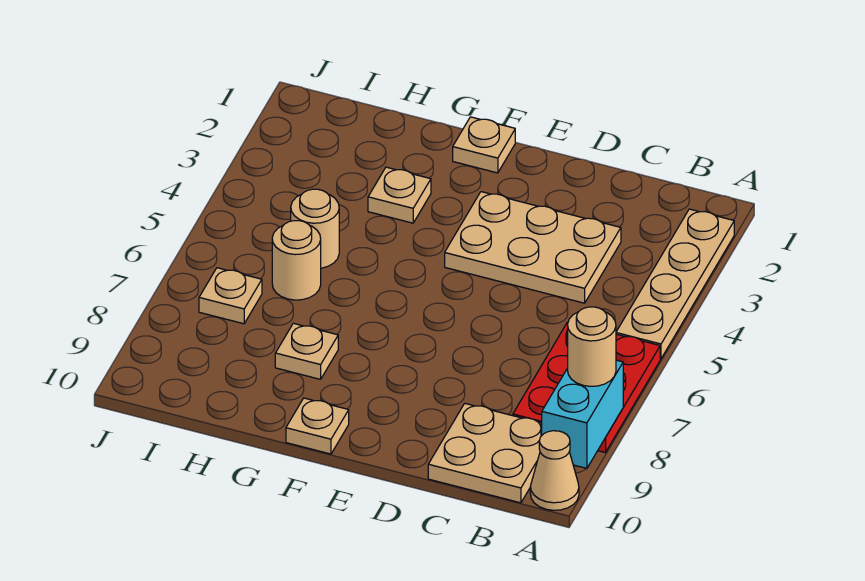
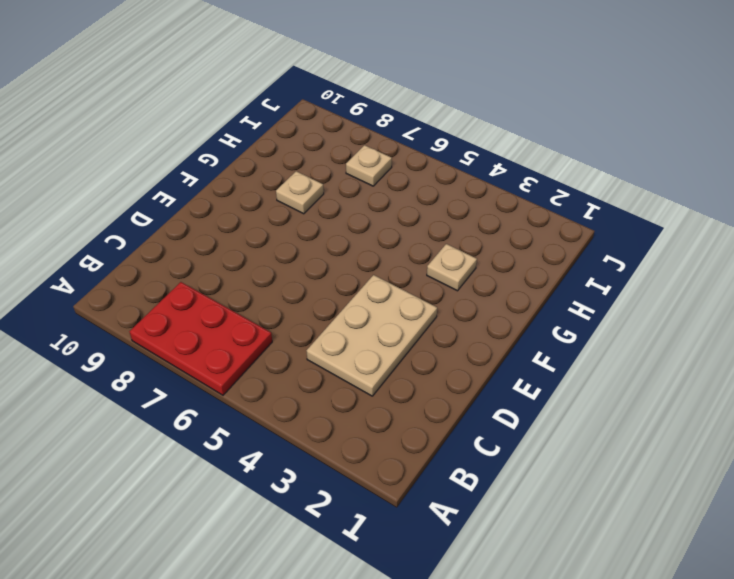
none -> tan 1x4 plate [616,209,734,359]
none -> tan 1x1 cone [530,431,579,510]
none -> tan 2x2 plate [428,404,542,503]

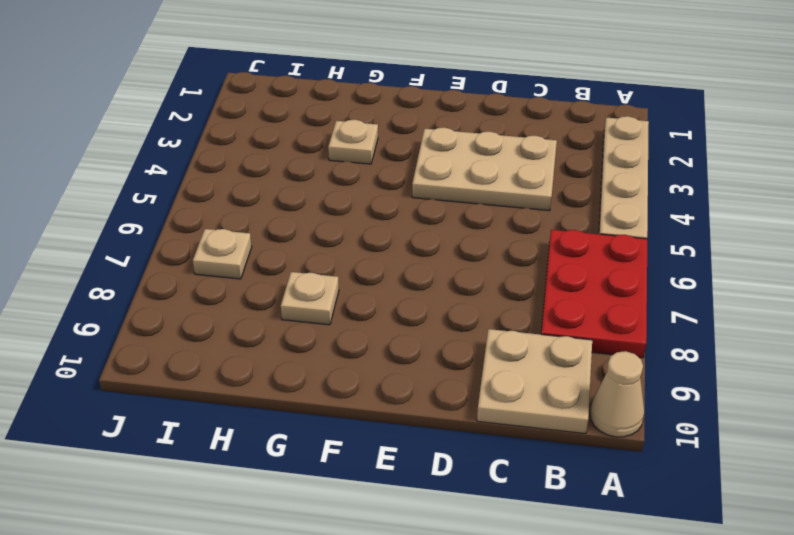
none -> tan 1x1 plate [453,117,515,173]
none -> tan 1x1 plate [286,398,349,454]
none -> tan 1x1 round brick [291,189,339,268]

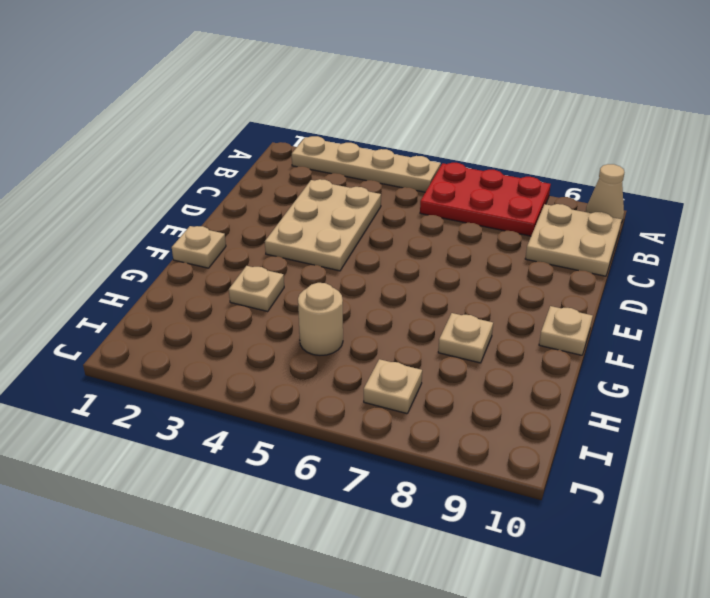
none -> tan 1x1 round brick [272,221,321,300]
none -> cyan 1x2 brick [542,360,623,468]
none -> tan 1x1 round brick [568,307,616,386]

